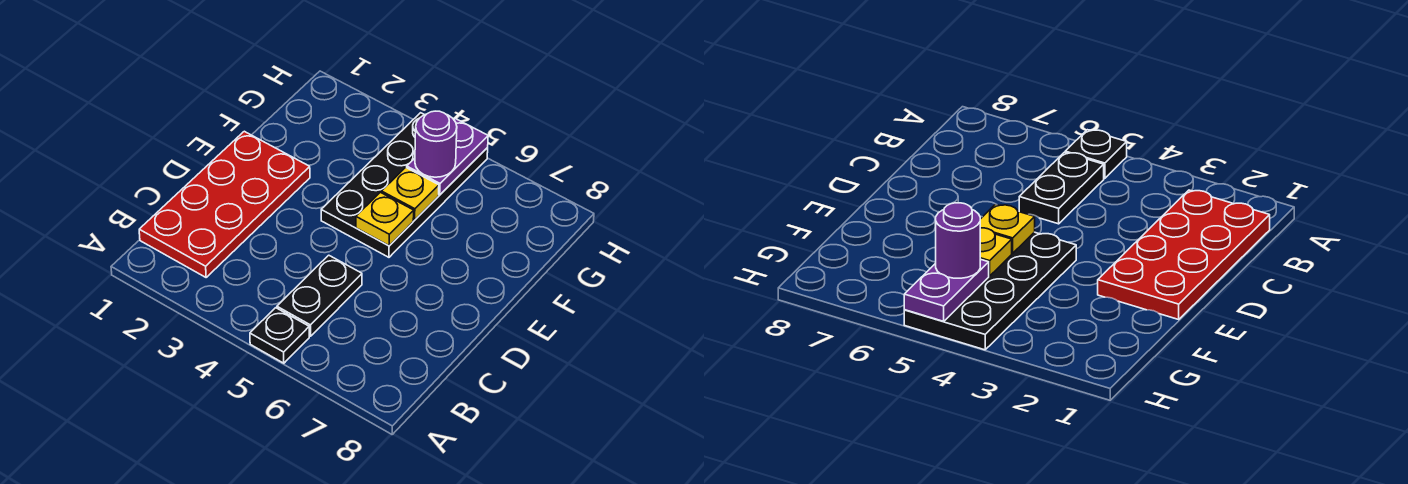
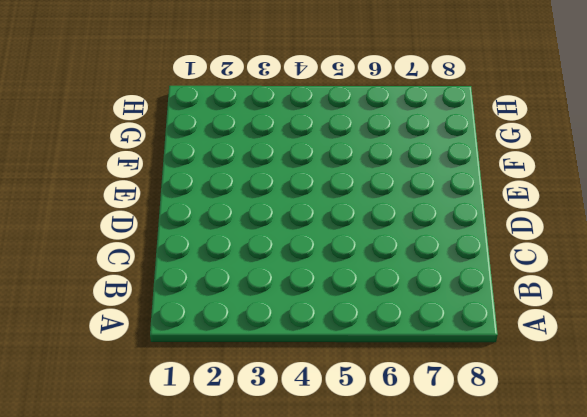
none -> black 1x1 plate [250,308,309,363]
none -> red 2x4 plate [139,131,310,277]

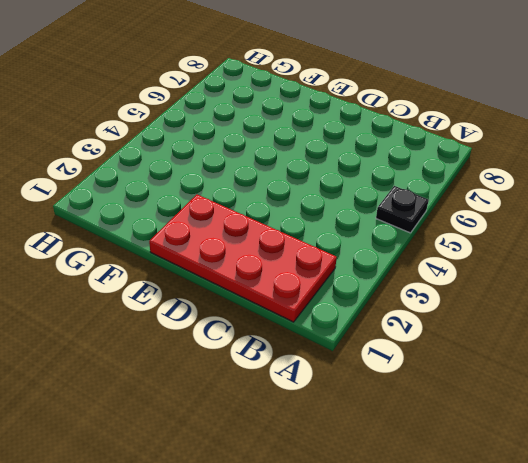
none -> black 1x2 plate [277,255,362,336]
none -> black 2x4 plate [321,113,488,257]

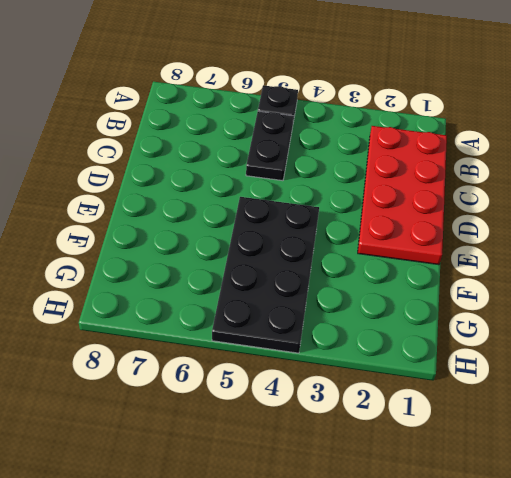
none -> yellow 1x1 plate [356,192,414,246]
none -> yellow 1x1 plate [382,167,439,220]

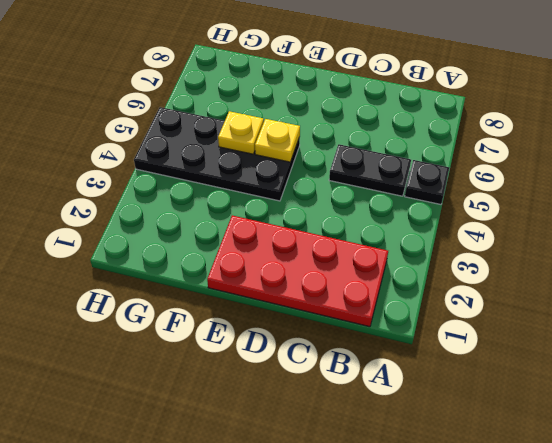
none -> purple 1x2 plate [407,119,488,195]
none -> purple 1x1 round brick [415,111,457,177]

